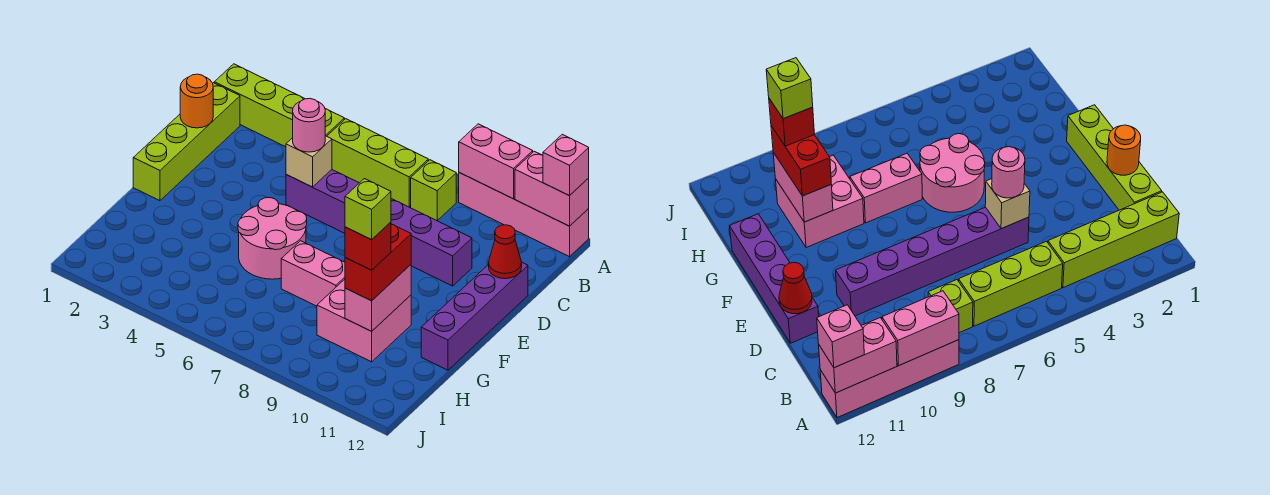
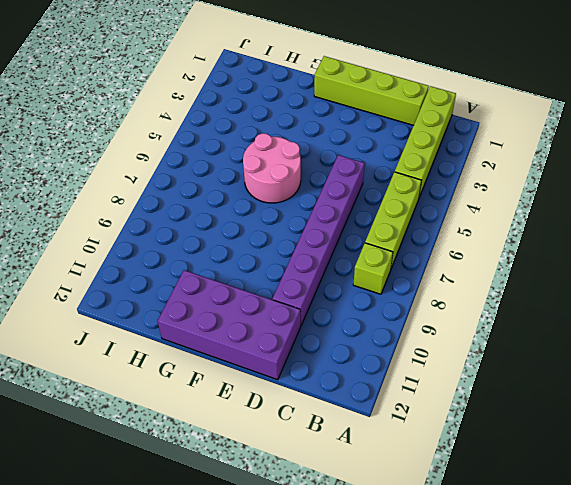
purple 2x4 brick [157,270,301,380] -> purple 1x4 brick [421,263,528,370]
none -> pink 1x4 brick [459,173,589,257]
none -> pink 1x2 brick [281,241,345,306]
none -> pink 2x2 brick [317,279,411,362]

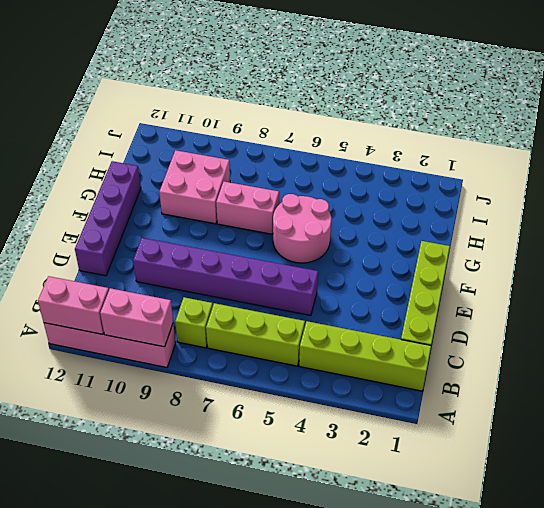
none -> orange 1x1 round brick [180,74,213,128]
none -> tan 1x1 brick [286,136,332,187]
none -> red 1x1 cone [489,225,522,279]

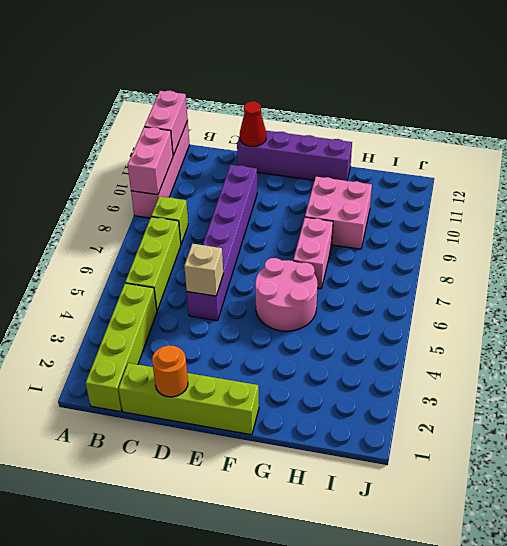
none -> pink 1x2 brick [345,265,411,331]
none -> pink 1x1 brick [543,134,589,196]
none -> pink 1x1 round brick [293,99,325,152]

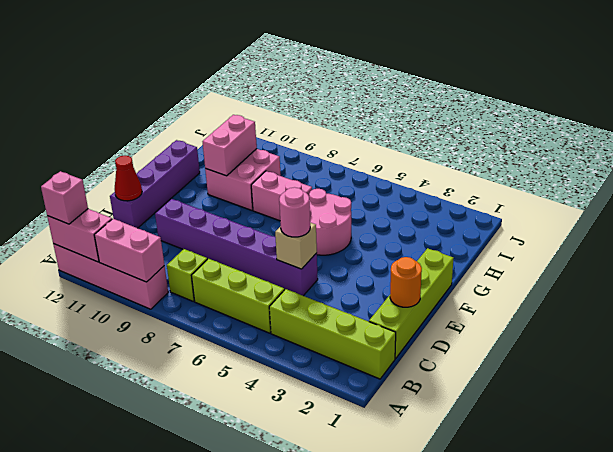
none -> red 1x2 brick [345,224,411,301]
none -> red 1x1 brick [345,222,391,270]
none -> lime 1x1 brick [345,179,391,240]

